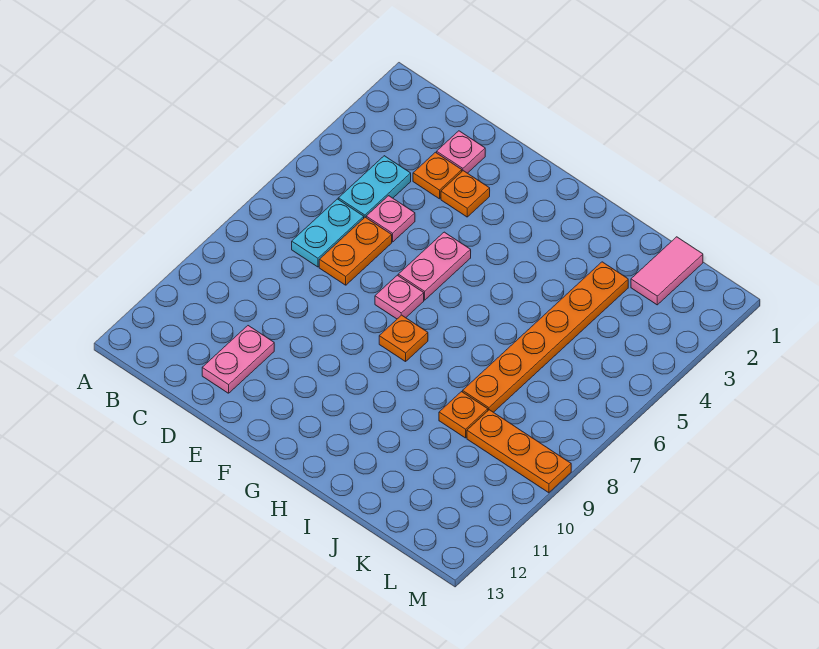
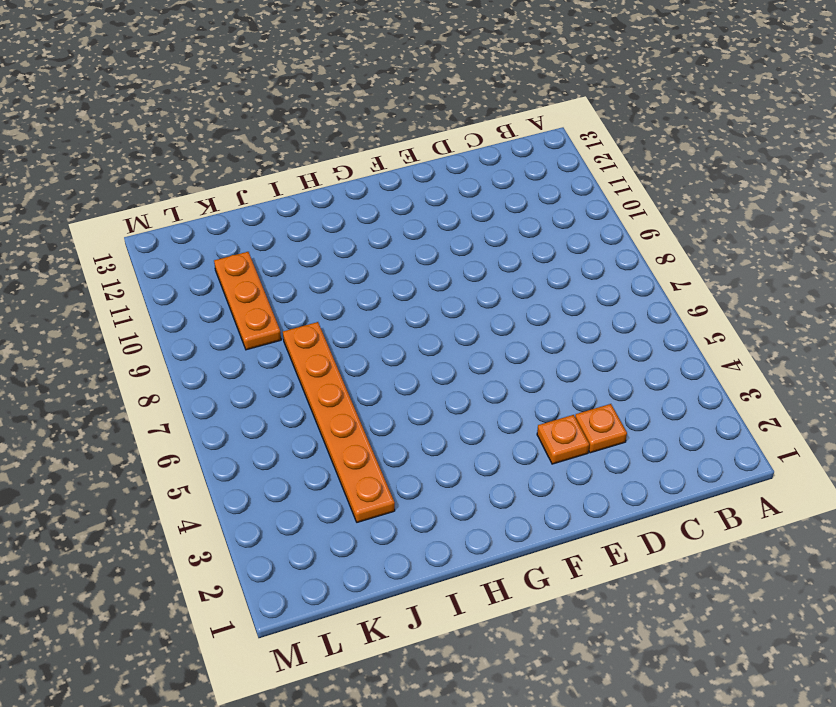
orange 1x3 plate [214,252,281,350] -> orange 1x3 plate turned to [467,410,571,493]
none -> cyan 1x2 plate [338,156,411,218]
none -> cyan 1x2 plate [292,199,364,267]
none -> pink 1x1 plate [437,131,485,173]

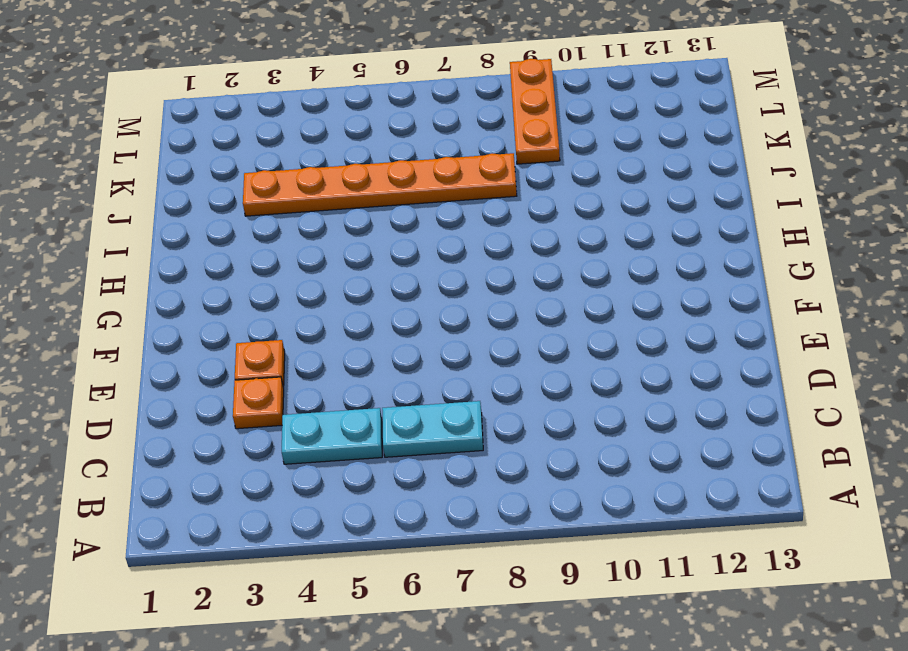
none -> pink 1x1 plate [437,131,485,173]
none -> pink 1x1 plate [366,196,415,242]
none -> orange 1x2 plate [319,217,392,285]

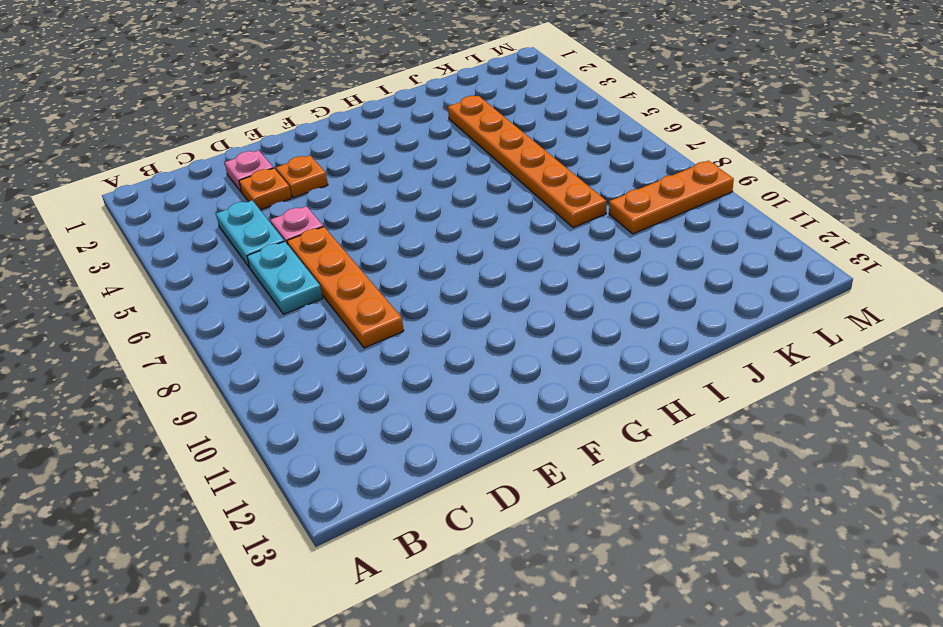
orange 1x4 plate [287,227,404,348] -> orange 1x2 plate [319,217,392,285]
none -> pink 1x2 plate [202,326,274,393]
none -> pink 1x2 plate [398,232,471,300]
none -> pink 1x1 plate [375,275,424,319]

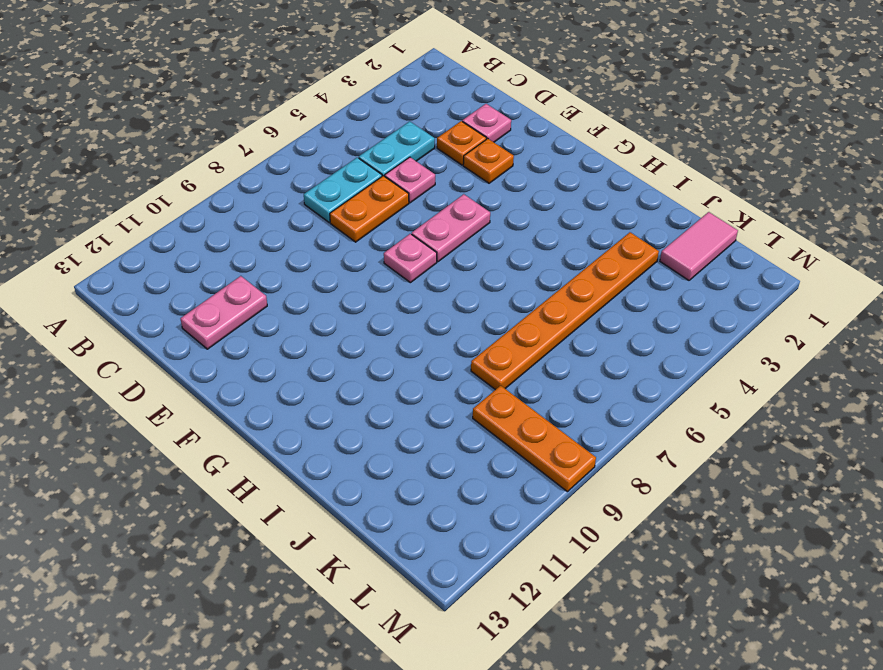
none -> orange 1x1 plate [379,315,428,362]
none -> orange 1x1 plate [439,392,488,438]

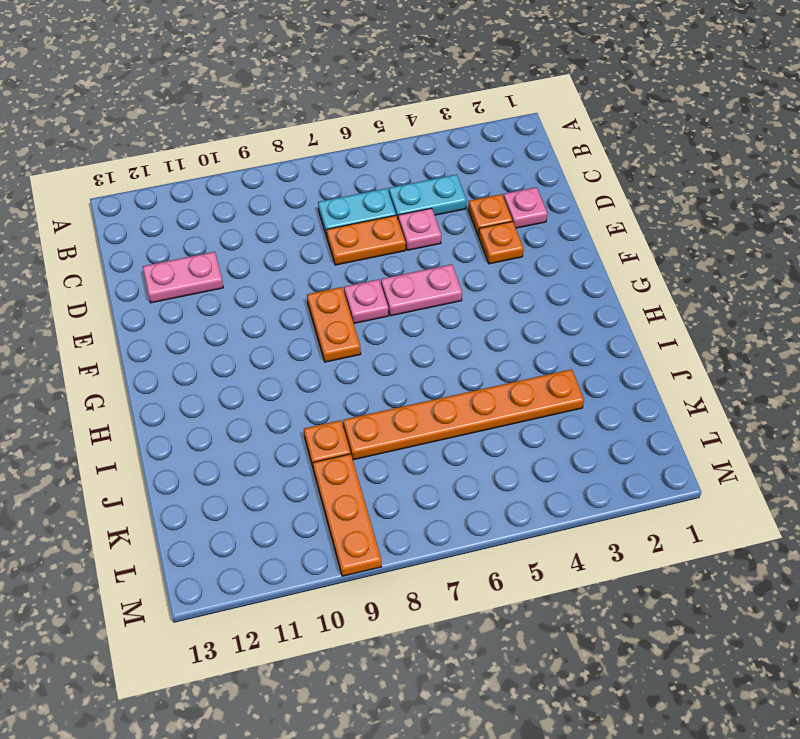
orange 1x2 plate [307,287,361,362] -> orange 1x1 plate [379,315,428,362]
none -> pink 1x2 tile [631,237,703,305]

